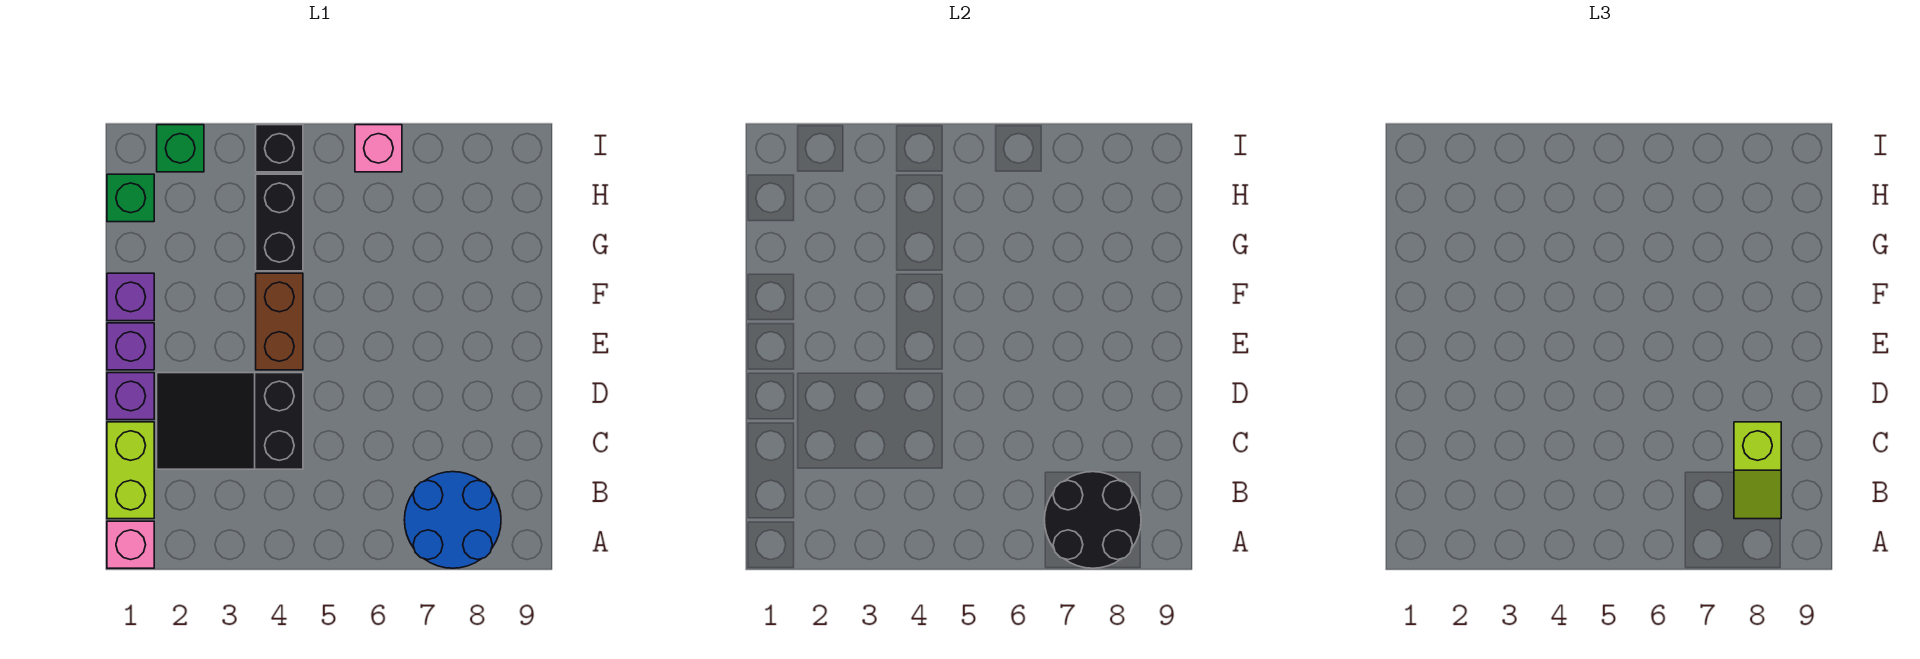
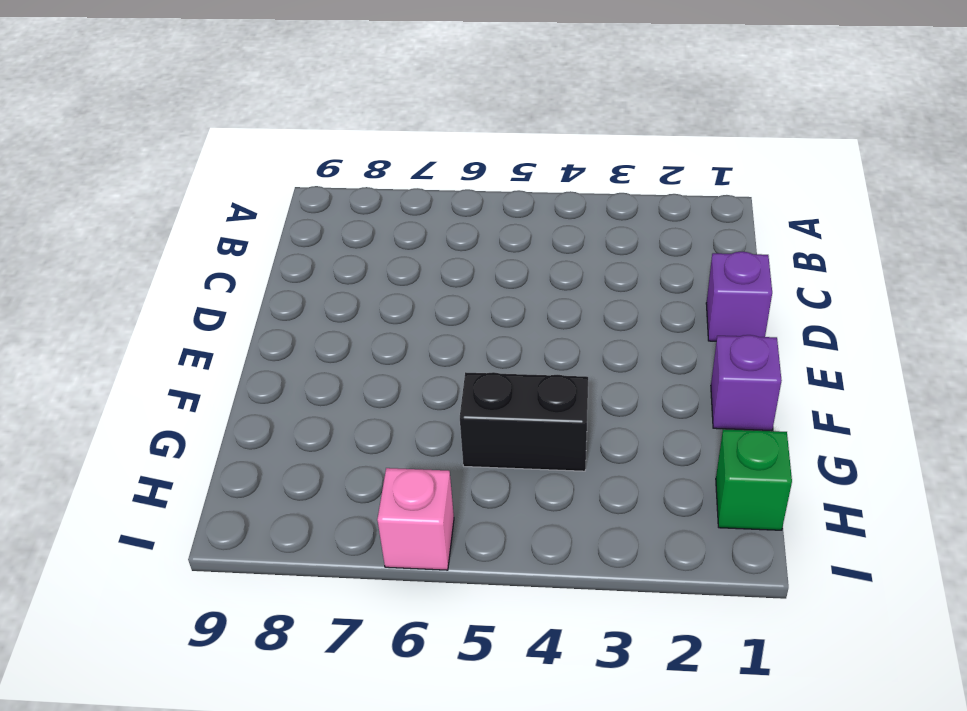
black 1x2 brick [460,372,588,471] -> black 1x2 brick turned to [256,174,303,271]
none -> pink 1x1 brick [107,521,154,568]
none -> blue 2x2 round brick [404,472,501,568]
none -> lime 1x2 brick [107,422,154,519]

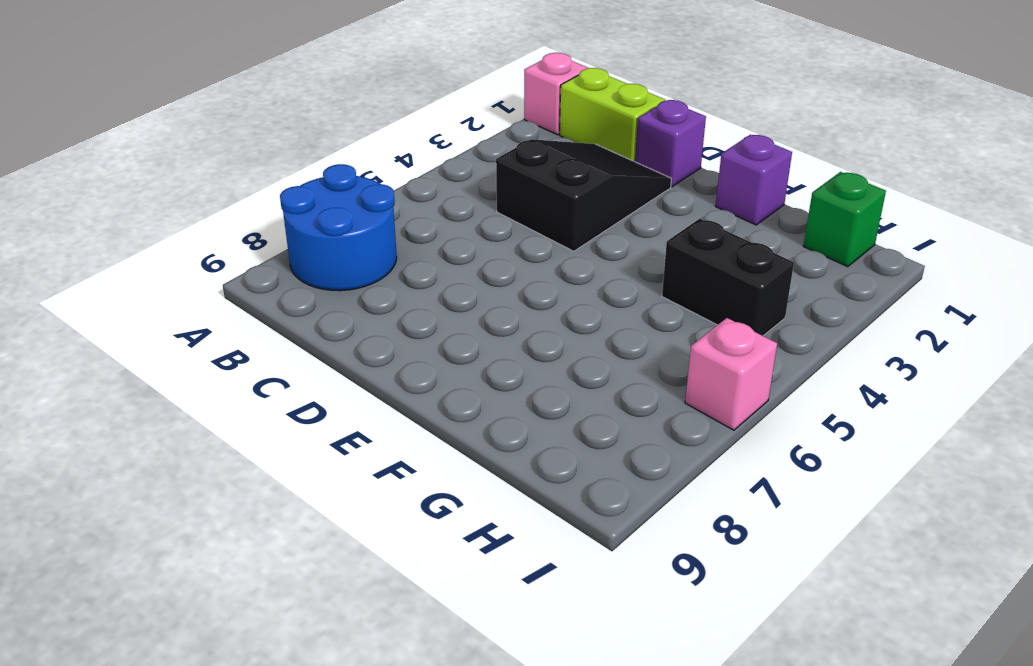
none -> purple 1x1 brick [107,323,154,370]
none -> brown 1x2 brick [256,273,303,370]
none -> green 1x1 brick [157,125,204,172]

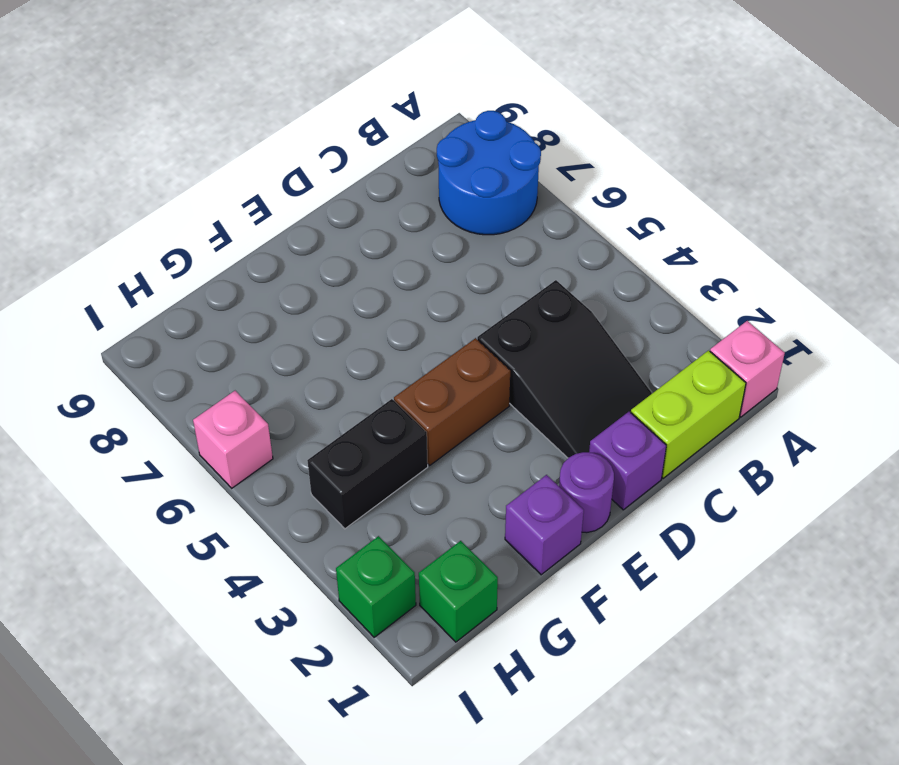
purple 1x1 round brick [559,452,614,533] -> purple 1x1 brick [107,323,154,370]
none -> black 1x1 brick [256,125,303,172]
none -> black 2x2 round brick [1044,472,1141,568]
none -> lime 1x2 slope [1734,422,1781,519]

